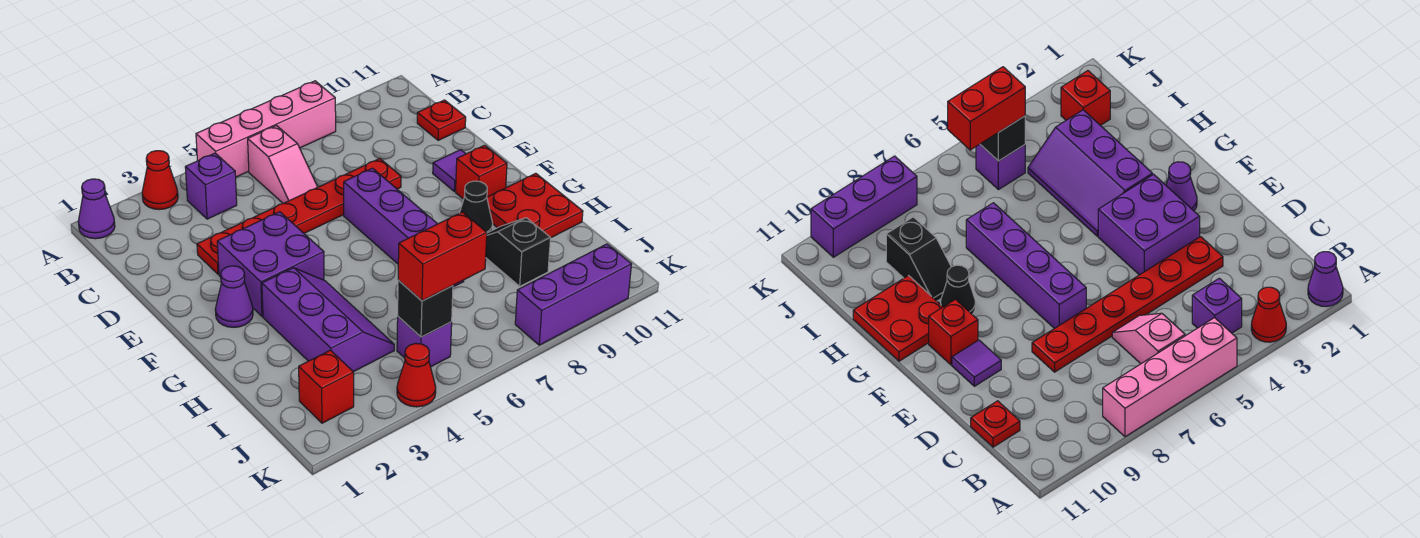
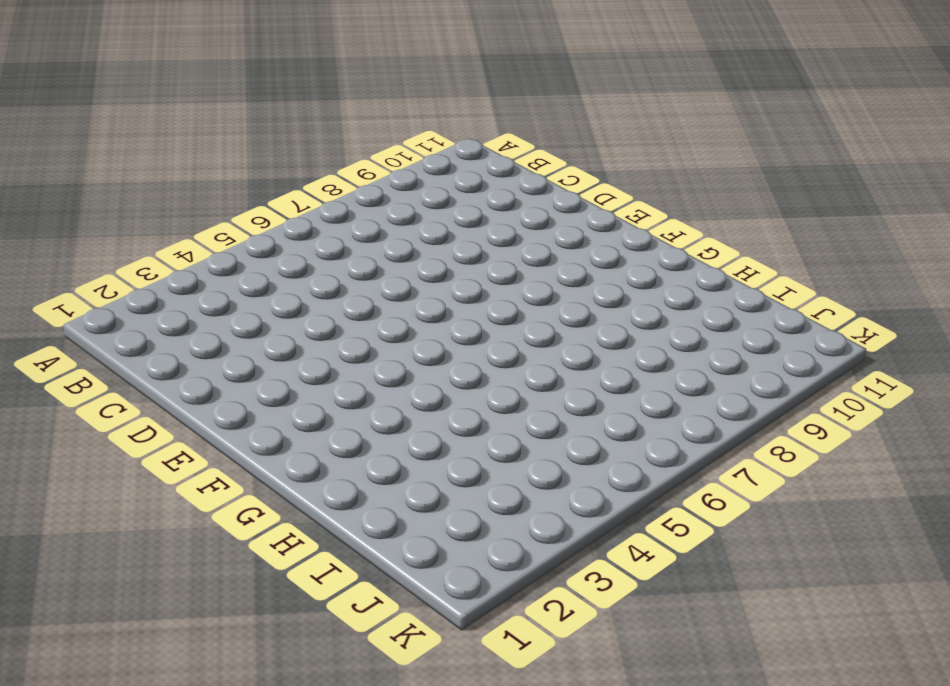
none -> purple 1x1 cone [78,179,115,239]
none -> red 1x1 cone [142,151,178,210]
none -> pink 1x4 brick [196,81,336,177]

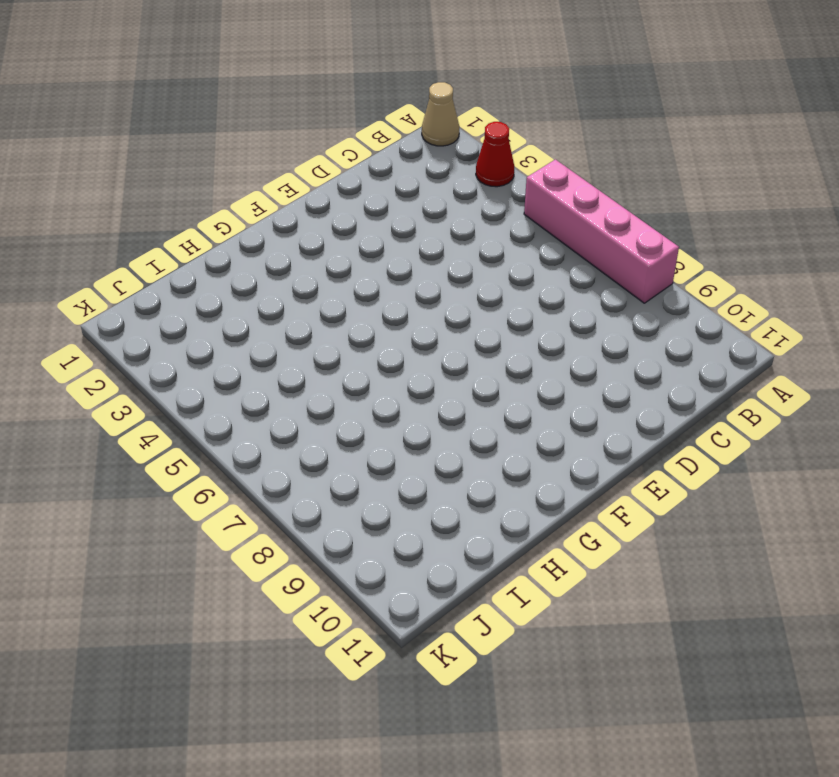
tan 1x1 cone [422,82,459,146] -> purple 1x1 cone [78,179,115,239]
none -> purple 1x1 brick [185,153,237,219]
none -> pink 1x2 slope [248,126,318,203]
none -> red 1x1 plate [417,100,466,140]

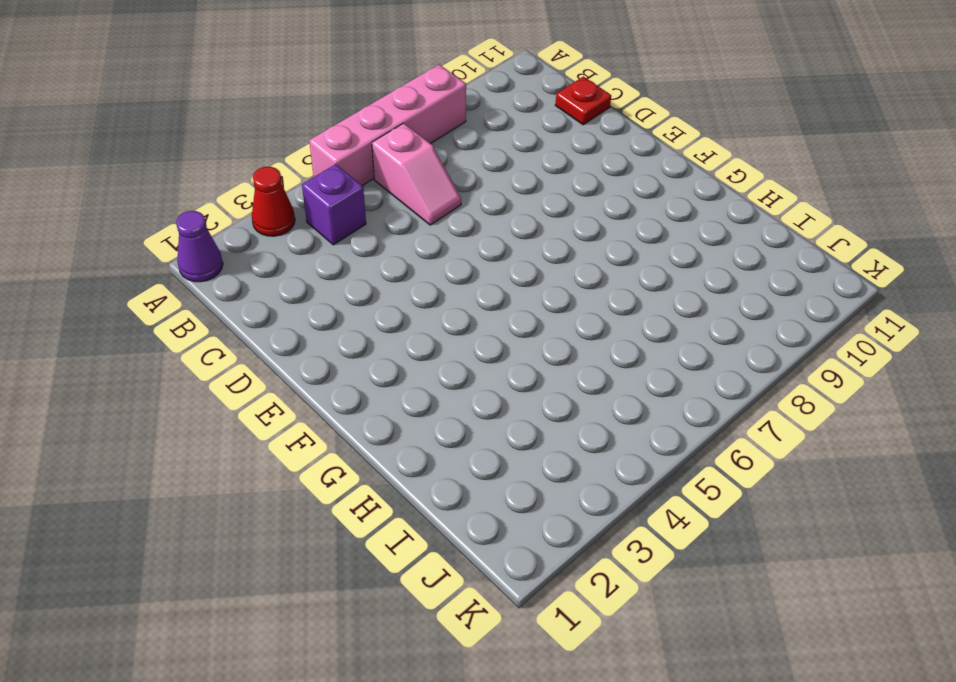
none -> red 1x6 plate [197,159,401,274]
none -> purple 2x2 brick [217,212,324,316]
none -> purple 1x4 brick [344,168,464,287]

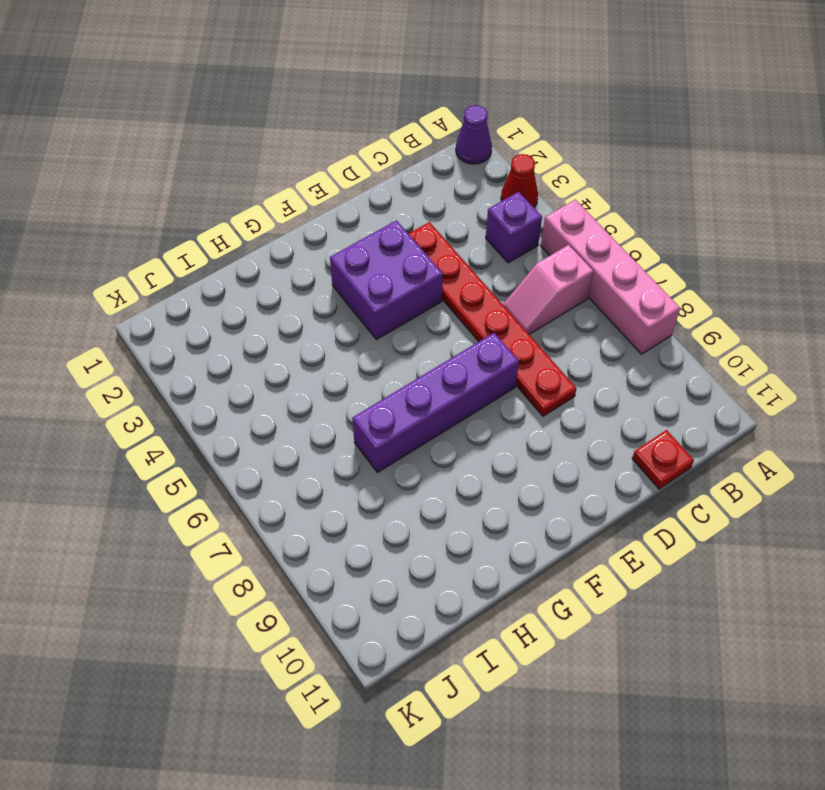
none -> purple 1x1 tile [433,150,466,192]
none -> purple 1x1 cone [215,266,253,327]
none -> red 1x1 brick [456,145,507,199]

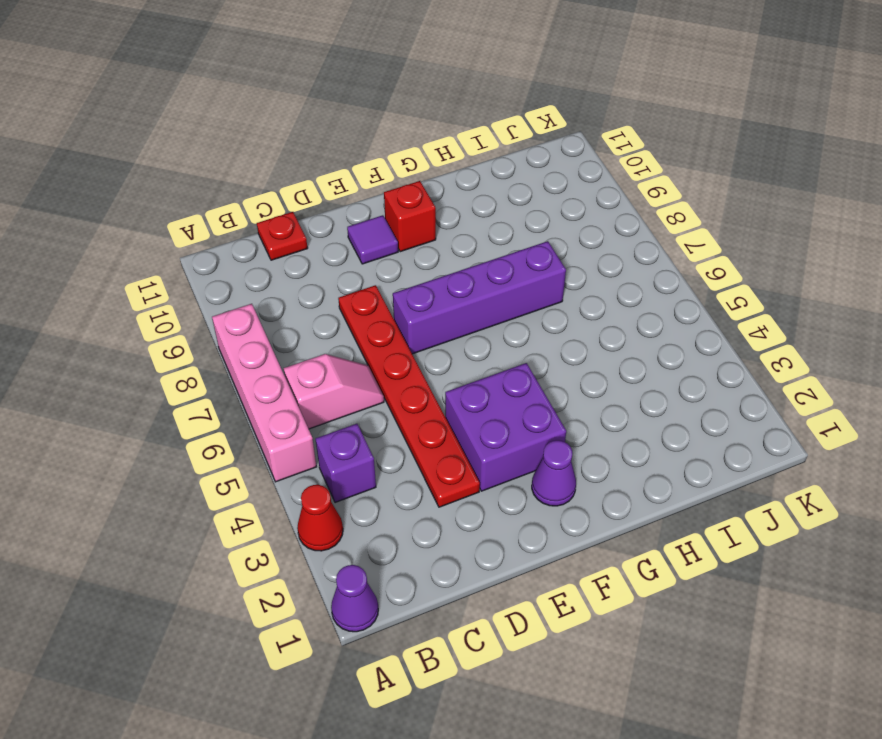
none -> purple 2x3 slope [262,268,394,372]
none -> black 1x1 cone [460,181,493,233]
none -> red 2x2 plate [487,173,583,238]

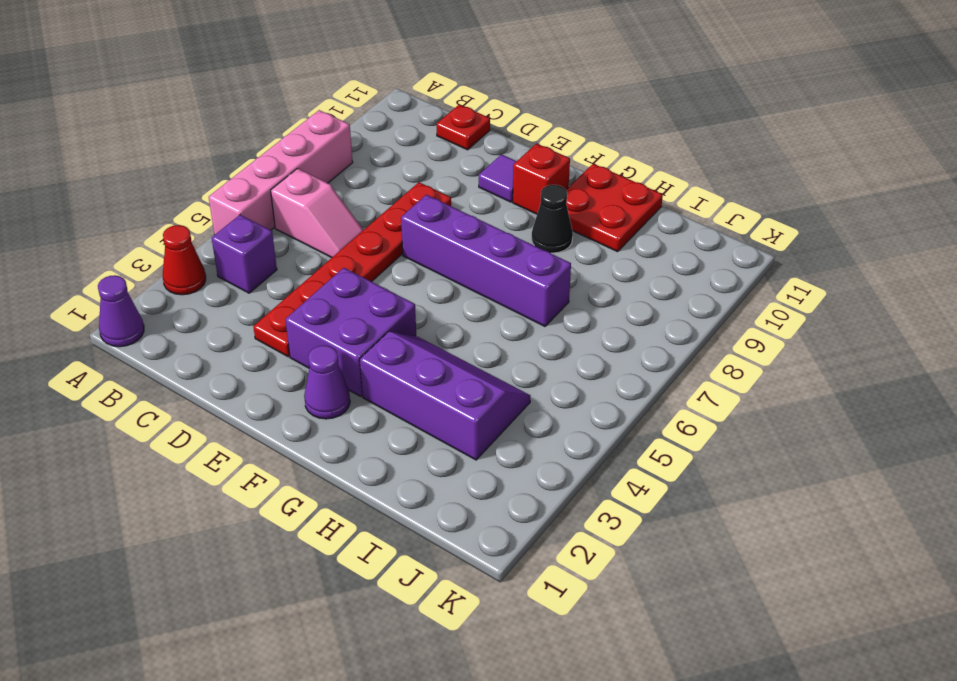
none -> black 1x2 slope [486,218,550,286]
none -> red 1x1 brick [299,350,354,423]
none -> purple 1x1 brick [397,317,452,367]

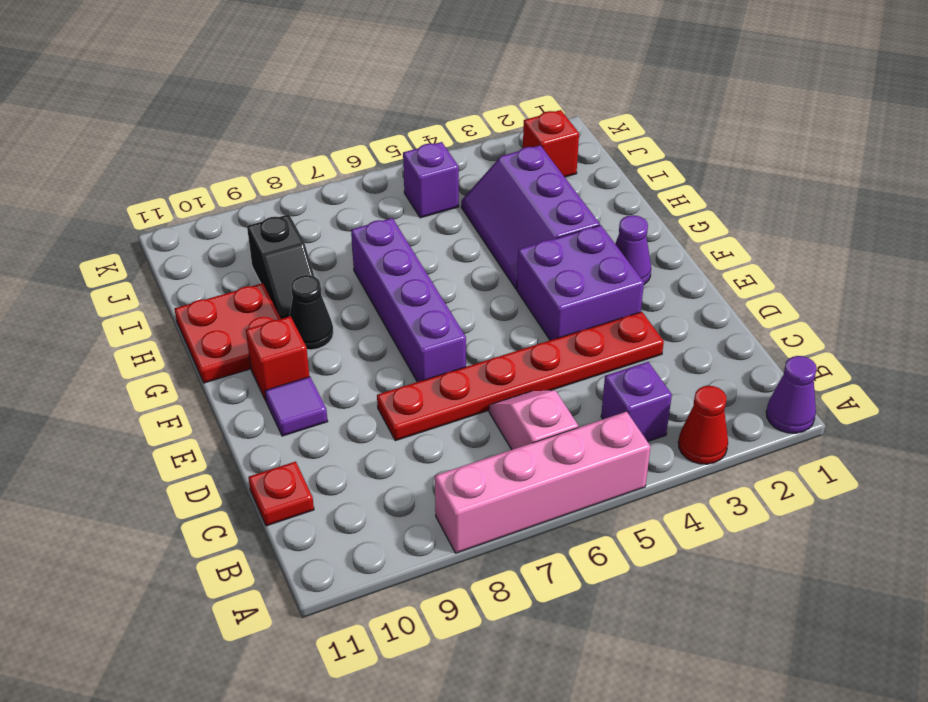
none -> red 1x1 cone [397,343,436,407]
none -> purple 1x3 brick [515,244,632,345]
none -> black 1x1 brick [398,280,453,337]

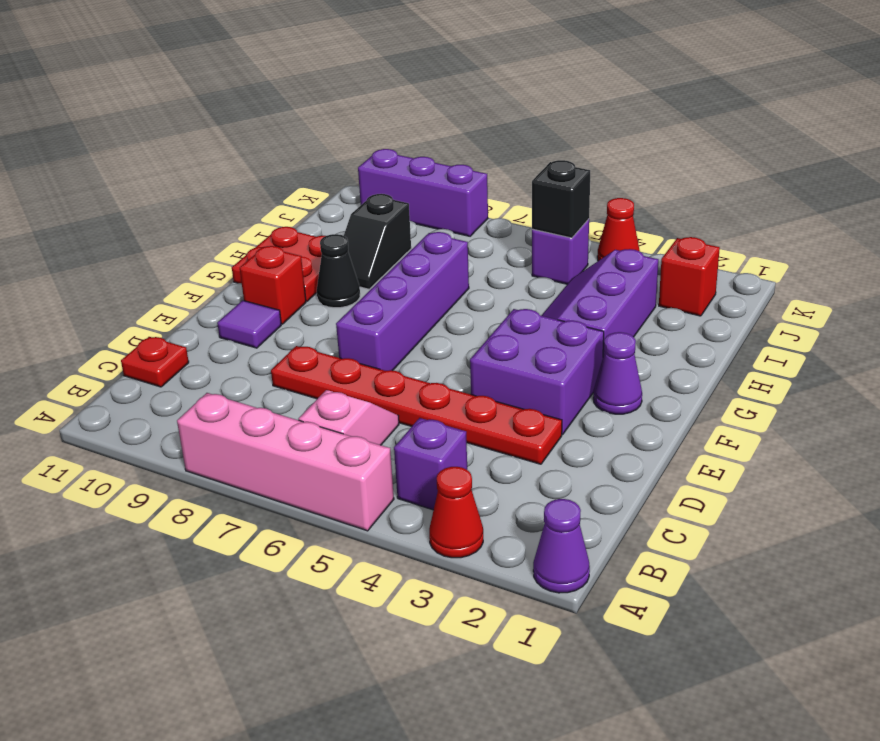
none -> red 1x2 brick [398,212,487,301]

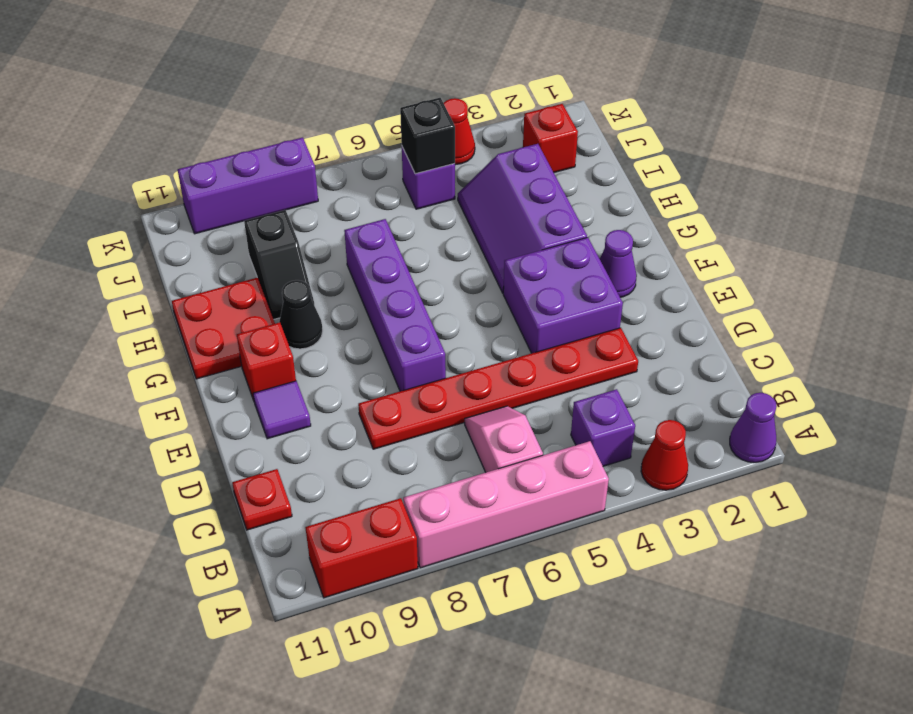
red 1x2 brick [305,498,418,598] -> red 1x2 brick moved to [398,212,487,301]

